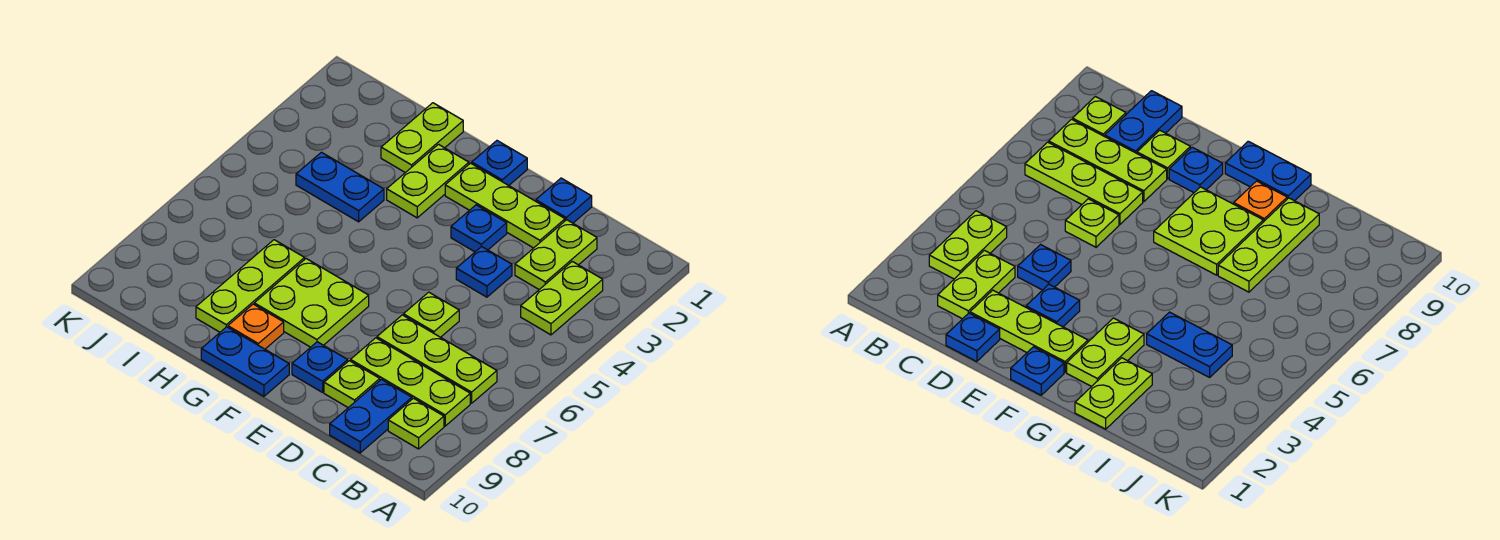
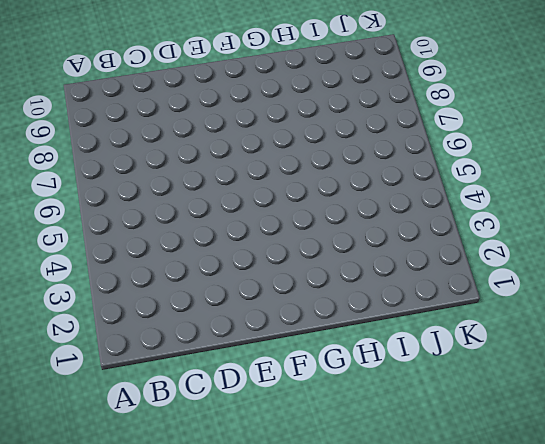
none -> lime 1x2 plate [521,261,603,335]
none -> lime 1x3 plate [377,315,497,403]
none -> lime 1x3 plate [351,338,470,426]

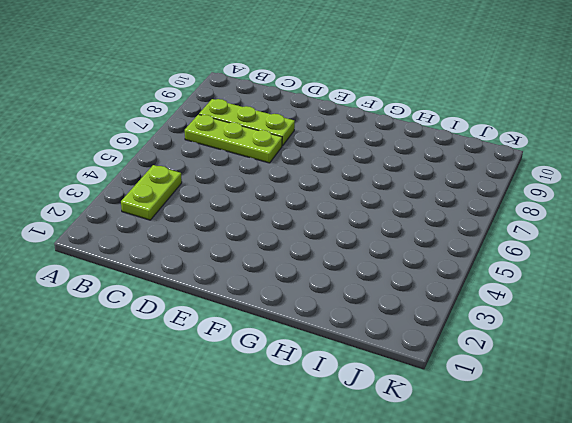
none -> lime 1x1 plate [388,398,444,449]
none -> lime 1x2 plate [515,220,597,289]
none -> blue 1x2 plate [330,379,412,453]

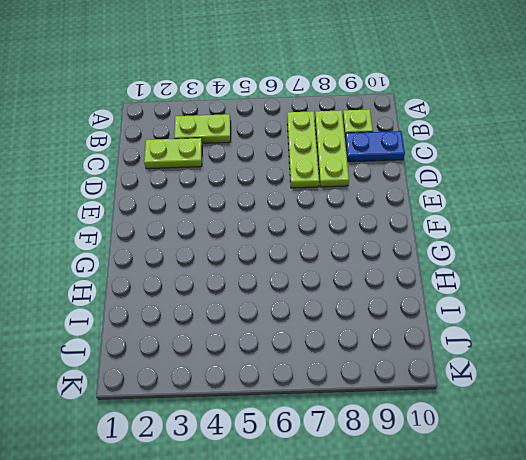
none -> blue 1x1 plate [536,178,592,223]
none -> lime 1x3 plate [445,163,565,248]
none -> blue 1x1 plate [456,247,512,297]

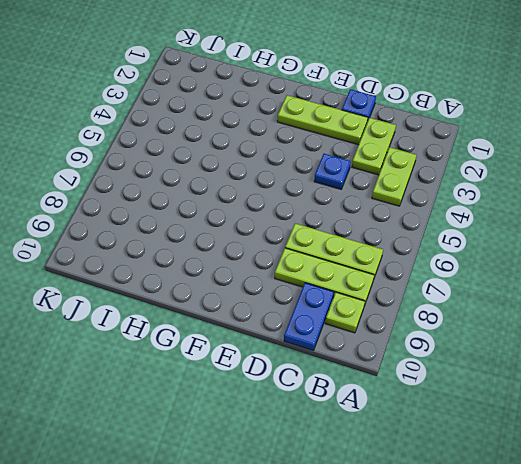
none -> lime 1x1 plate [403,292,459,337]
none -> lime 1x1 plate [324,361,380,408]
none -> blue 1x1 plate [451,205,507,252]

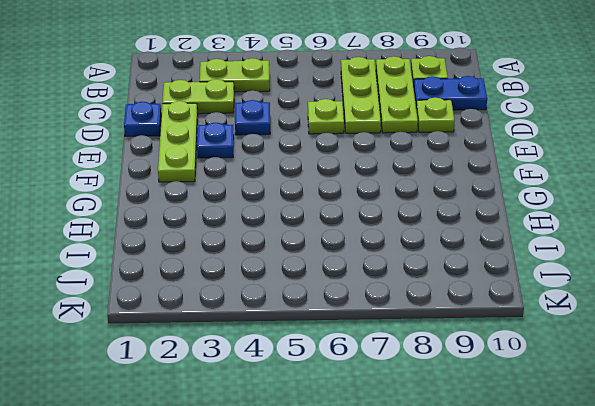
none -> blue 1x1 plate [292,342,348,392]
none -> blue 1x1 plate [472,141,527,185]
none -> lime 2x2 plate [254,259,369,347]

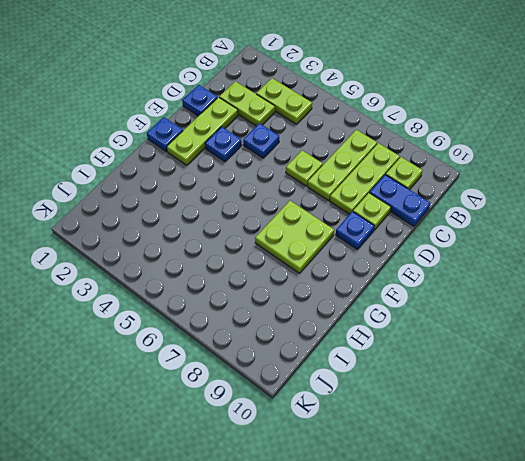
none -> blue 1x2 plate [201,327,289,396]
none -> lime 1x2 plate [387,144,469,218]
none -> orange 1x1 plate [228,304,284,349]

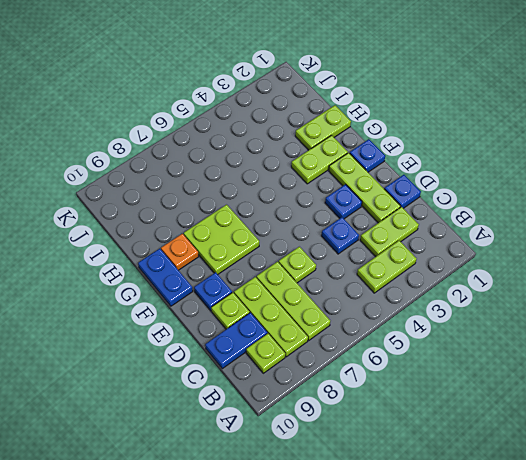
none -> blue 1x2 plate [296,152,384,222]
none -> lime 1x3 plate [196,240,305,332]

